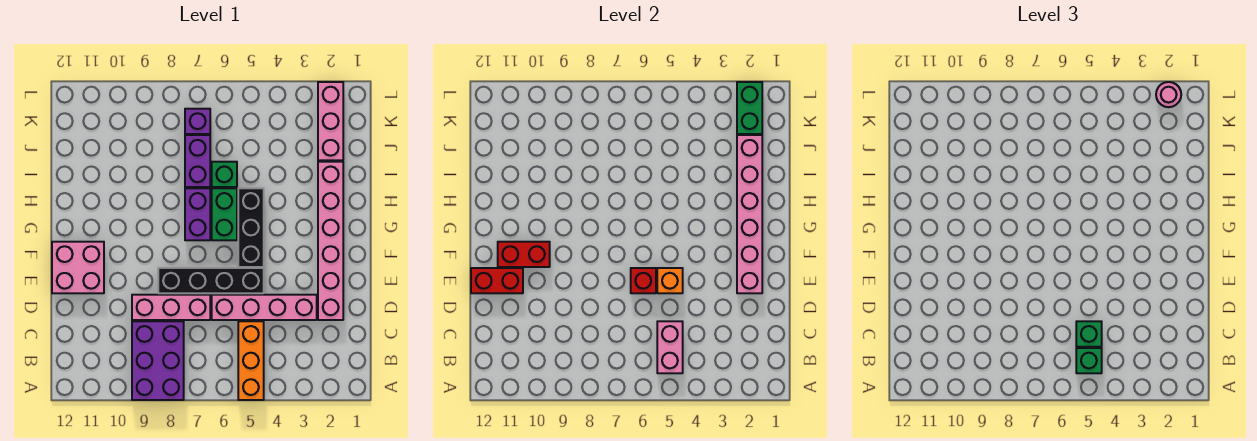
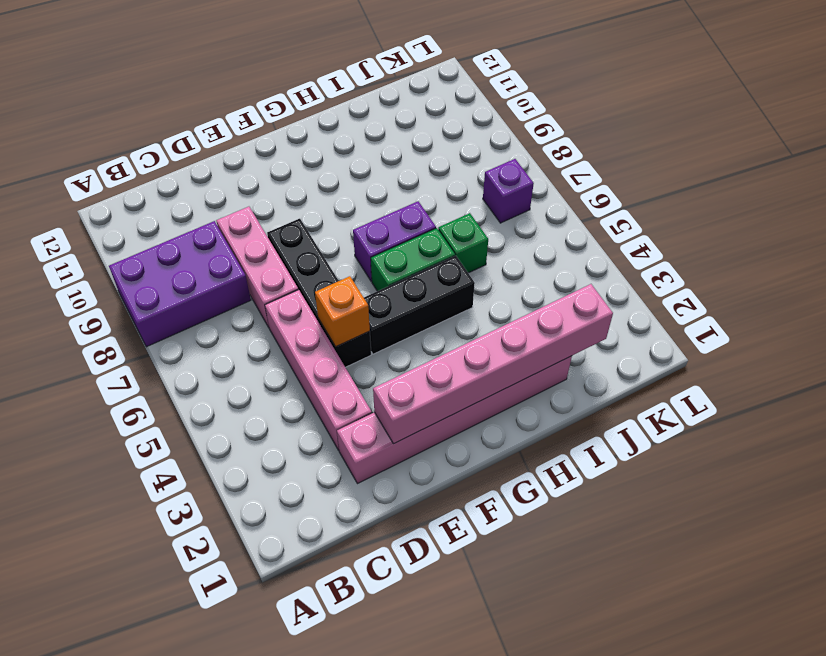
none -> orange 1x3 brick [238,321,264,400]
none -> pink 2x2 brick [52,242,104,293]
none -> purple 1x2 brick [185,135,210,187]

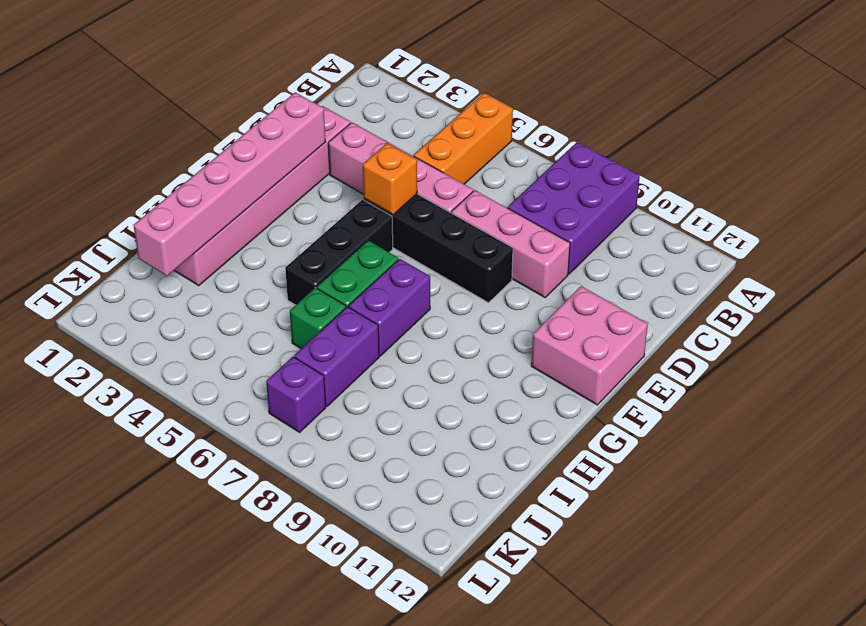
none -> pink 1x3 brick [318,82,343,160]
none -> pink 1x2 brick [657,321,683,373]
none -> red 1x1 brick [631,268,656,293]

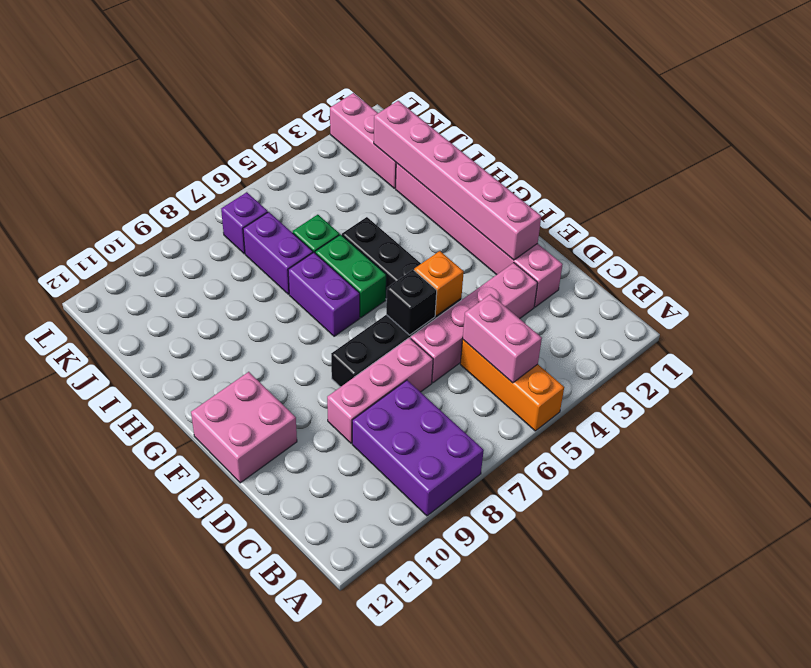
black 1x1 brick [386,270,437,335] -> red 1x1 brick [631,268,656,293]
none -> red 1x2 brick [471,268,523,293]
none -> red 1x2 brick [498,242,550,267]
none -> green 1x2 brick [737,82,762,134]

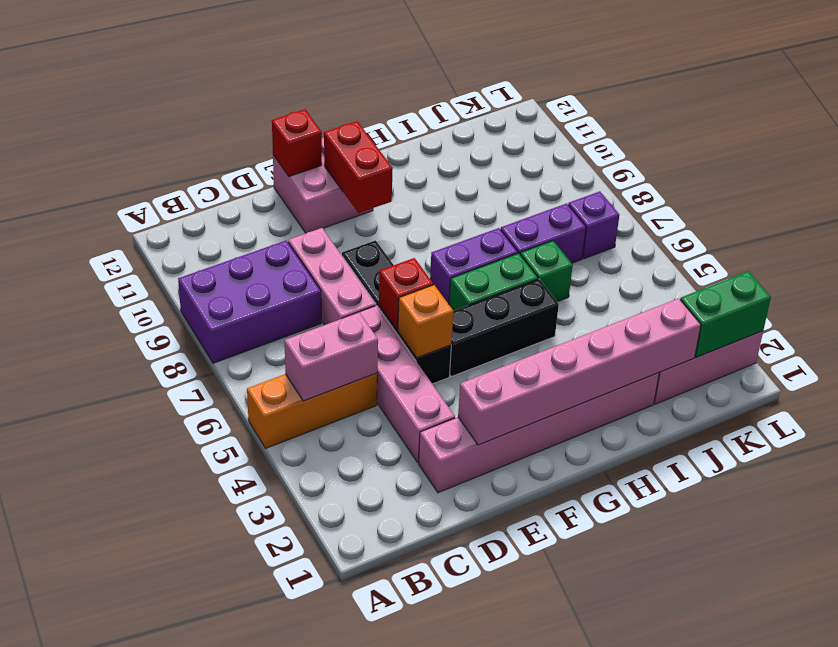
red 1x1 brick [272,109,322,176] -> red 1x2 brick [471,268,523,293]
none -> green 1x1 brick [1076,348,1102,373]
none -> green 1x1 brick [1076,321,1102,347]
none -> pink 1x1 round brick [1156,82,1181,107]

